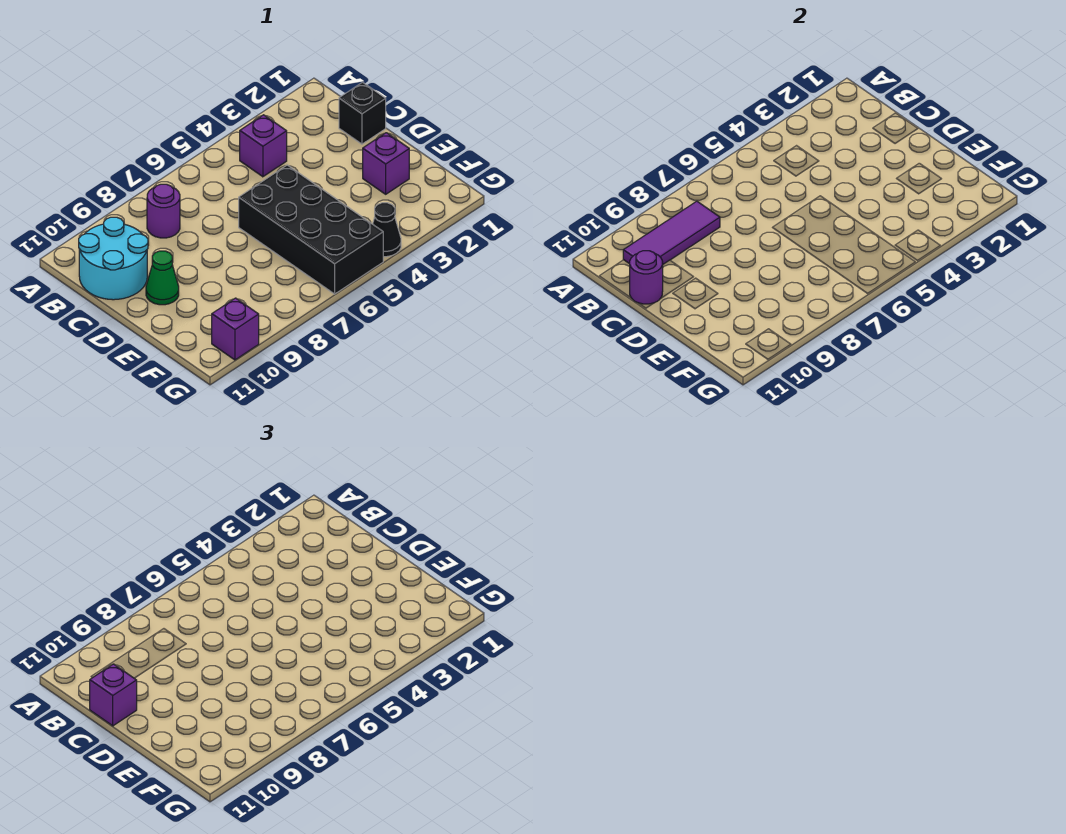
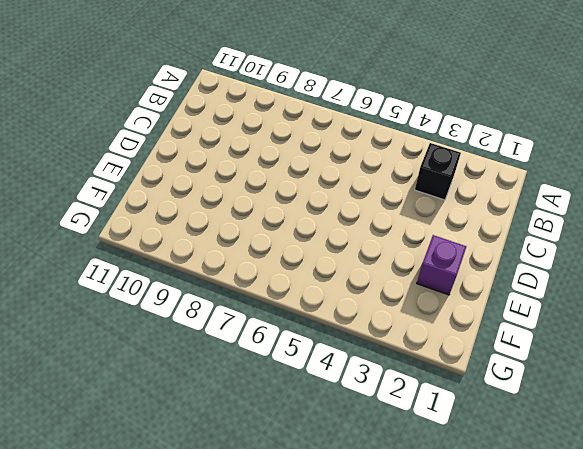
black 1x1 brick [415,143,461,200] -> black 1x1 brick moved to [339,82,386,144]
none -> purple 1x1 brick [240,115,287,177]
none -> purple 1x1 round brick [147,184,180,238]
none -> cyan 2x2 round brick [79,217,148,300]

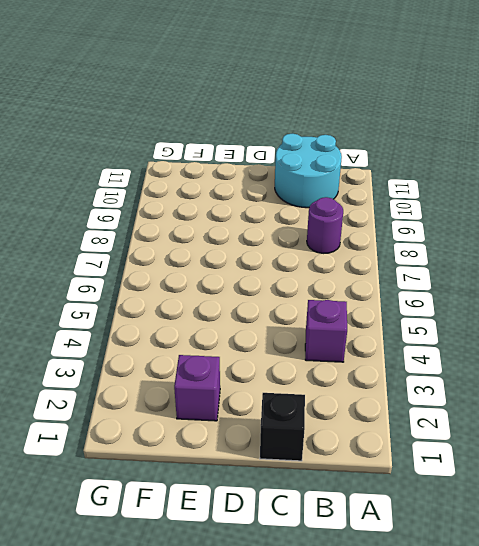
none -> black 2x4 brick [239,165,383,294]
none -> green 1x1 cone [146,251,179,305]
none -> black 1x1 cone [373,203,401,257]

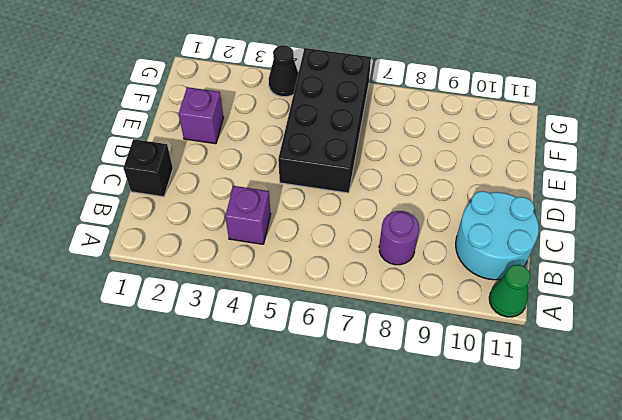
green 1x1 cone [489,265,531,317] -> green 1x1 cone moved to [146,251,179,305]
none -> purple 1x1 brick [212,298,259,360]
none -> purple 1x3 tile [623,201,720,264]
none -> purple 1x1 round brick [630,251,663,304]

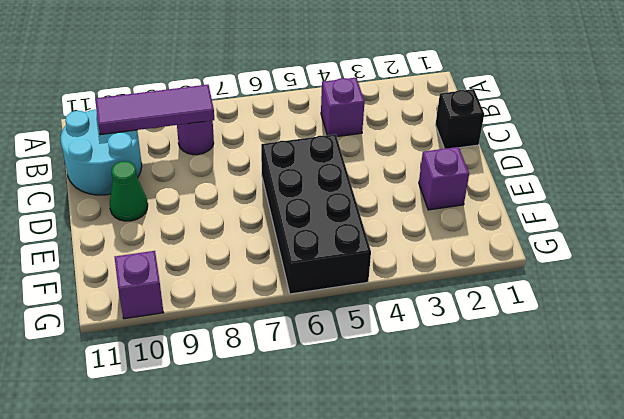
none -> black 1x1 cone [373,203,401,257]
none -> purple 1x1 round brick [630,251,663,304]
none -> purple 1x1 brick [90,664,137,726]

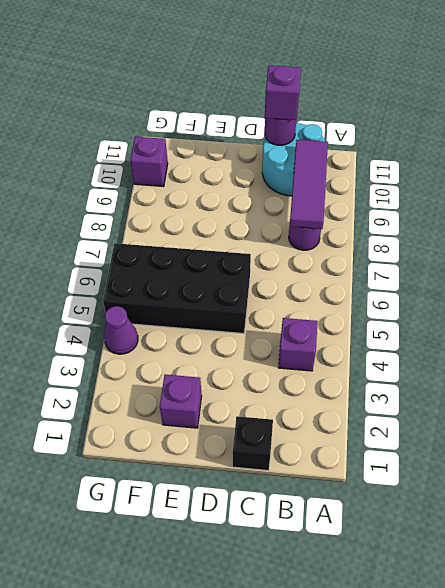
purple 1x1 cone [104,306,138,354] -> black 1x1 cone [373,203,401,257]
none -> green 1x1 cone [146,251,179,305]

